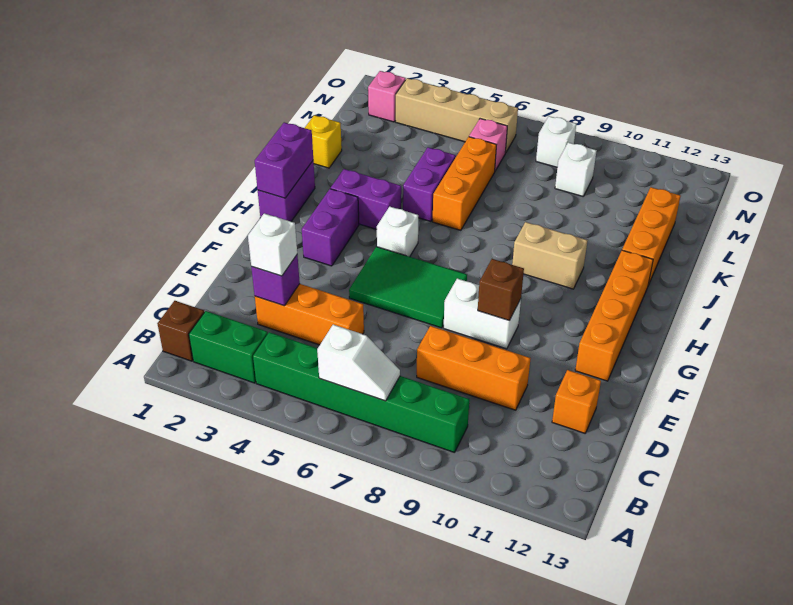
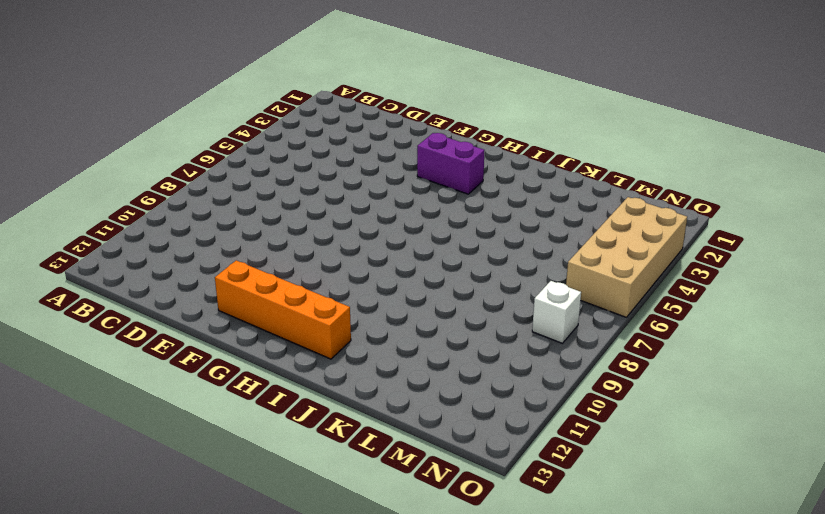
tan 2x4 brick [566,197,687,317] -> tan 1x4 brick [396,78,518,153]
none -> brown 1x1 brick [157,301,204,361]
none -> green 1x2 brick [189,311,268,383]
none -> green 1x6 brick [253,332,469,453]

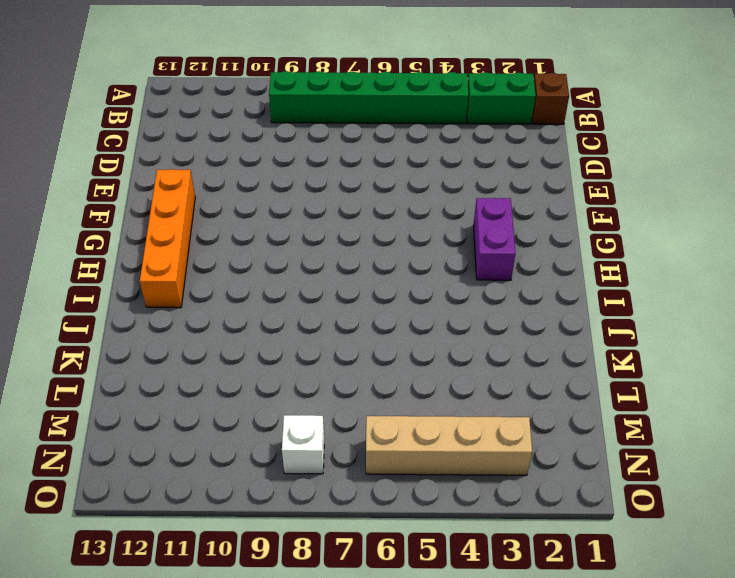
none -> orange 1x3 brick [255,284,364,345]
none -> orange 1x3 brick [417,326,531,410]
none -> orange 1x1 brick [552,370,601,433]

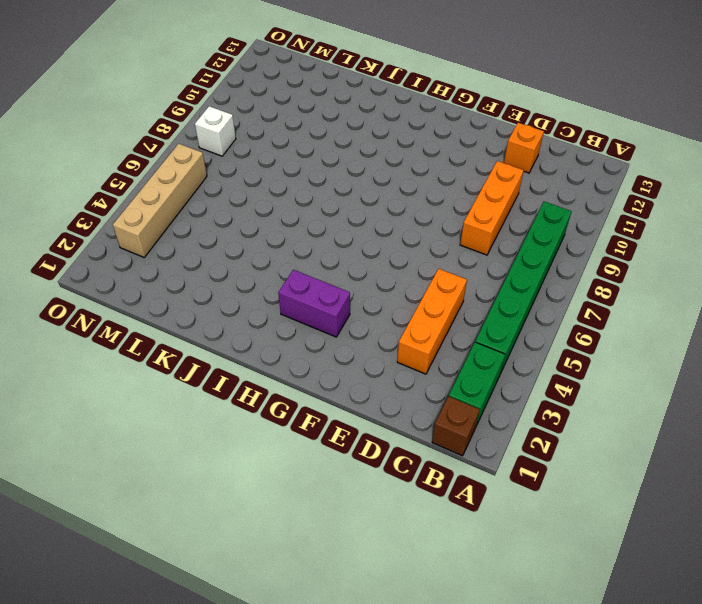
none -> green 2x3 tile [349,247,467,328]
none -> white 1x2 brick [444,278,521,349]
none -> orange 1x4 brick [575,250,653,381]

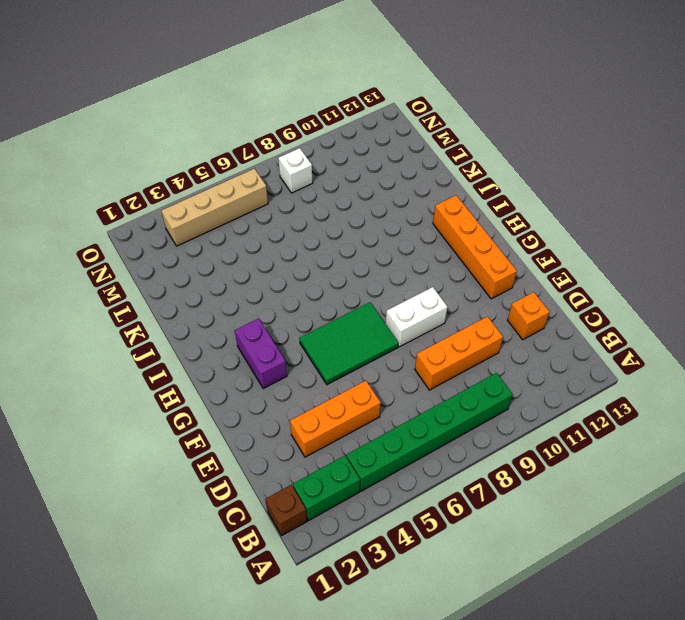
none -> purple 1x2 brick [258,161,315,221]
none -> white 1x1 brick [377,207,418,257]
none -> purple 1x2 brick [331,169,401,229]

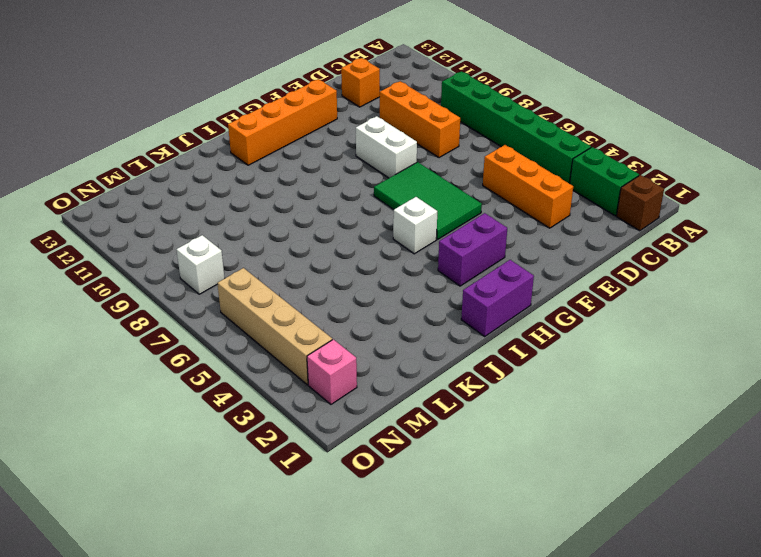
none -> purple 1x2 brick [331,169,401,229]
none -> tan 1x2 brick [512,222,588,289]
none -> purple 1x2 brick [403,147,456,221]

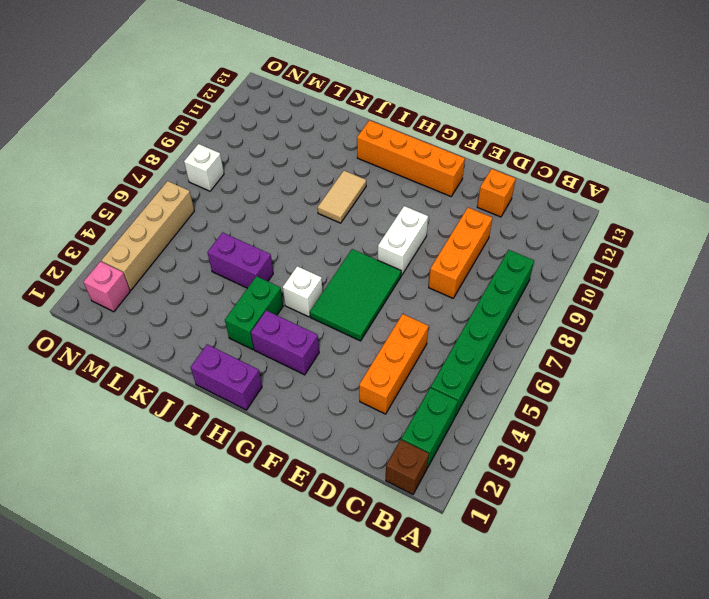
green 1x2 brick [225,276,283,350] -> purple 1x2 brick [331,169,401,229]
tan 1x2 tile [318,171,366,223] -> tan 1x2 brick [512,222,588,289]
none -> orange 1x3 brick [433,137,496,230]
none -> orange 1x3 brick [622,187,680,285]
none -> yellow 1x1 brick [305,115,342,168]

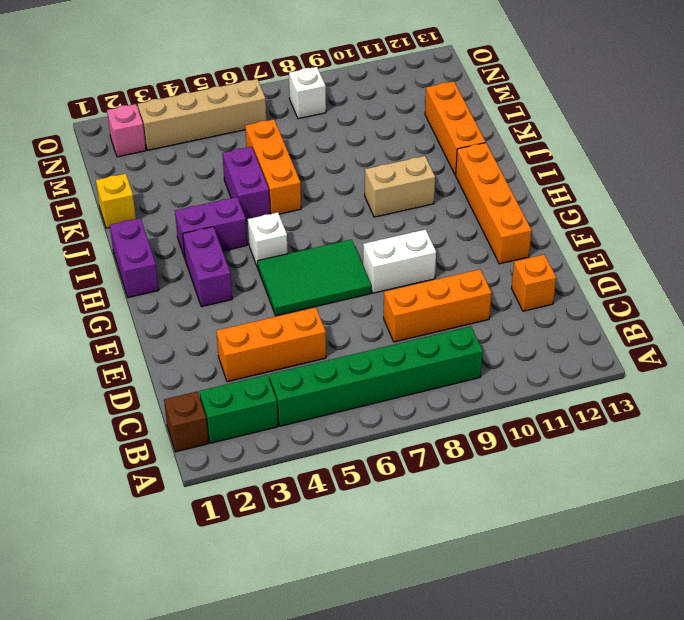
none -> pink 1x1 brick [469,119,507,171]
none -> white 1x1 brick [555,143,597,196]
none -> white 1x2 slope [317,325,400,401]

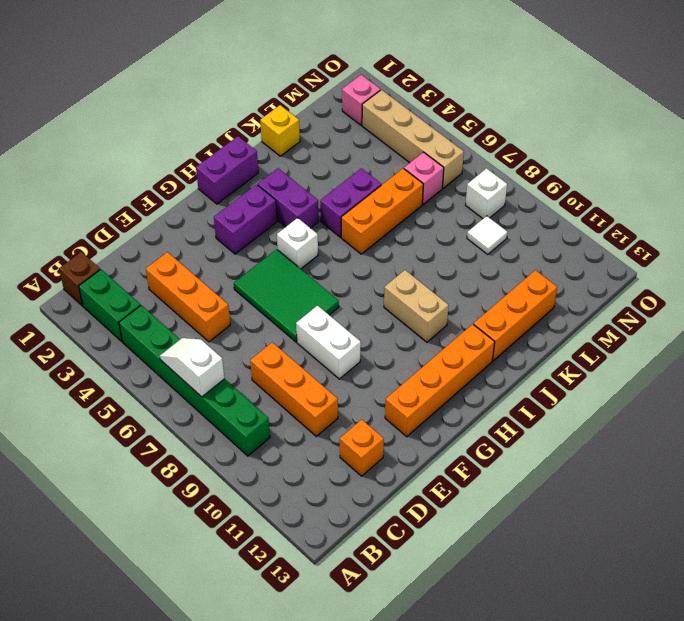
white 1x2 slope [160,338,224,397] -> white 1x2 slope turned to [317,325,400,401]
white 1x1 tile [467,216,508,254] -> white 1x1 brick [555,143,597,196]
none -> purple 1x1 brick [251,255,300,306]
none -> brown 1x1 brick [478,259,524,320]
none -> purple 1x2 brick [255,122,313,198]

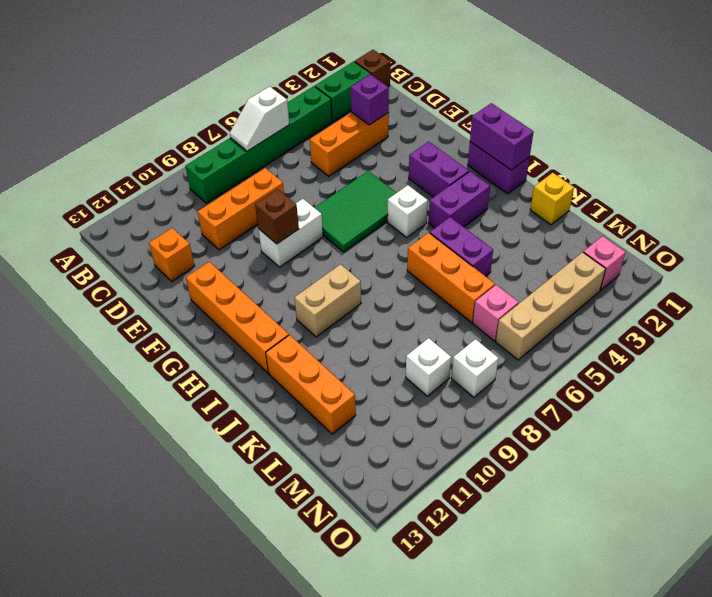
none -> white 1x1 brick [248,213,297,276]

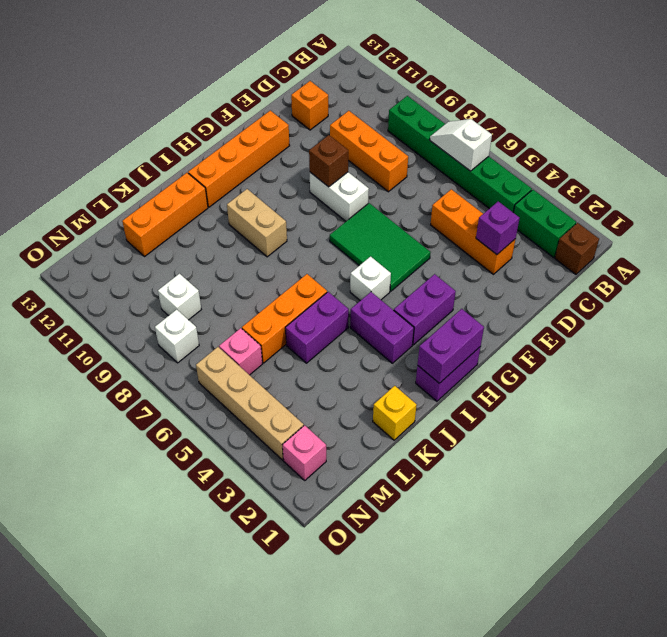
none -> white 1x1 brick [248,213,297,276]

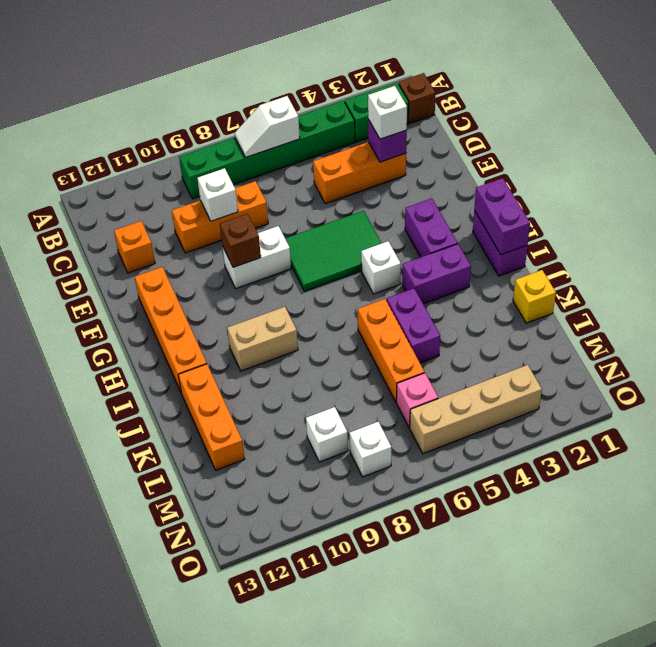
white 1x1 brick [197,168,238,221] -> none
none -> pink 1x1 brick [368,71,406,122]

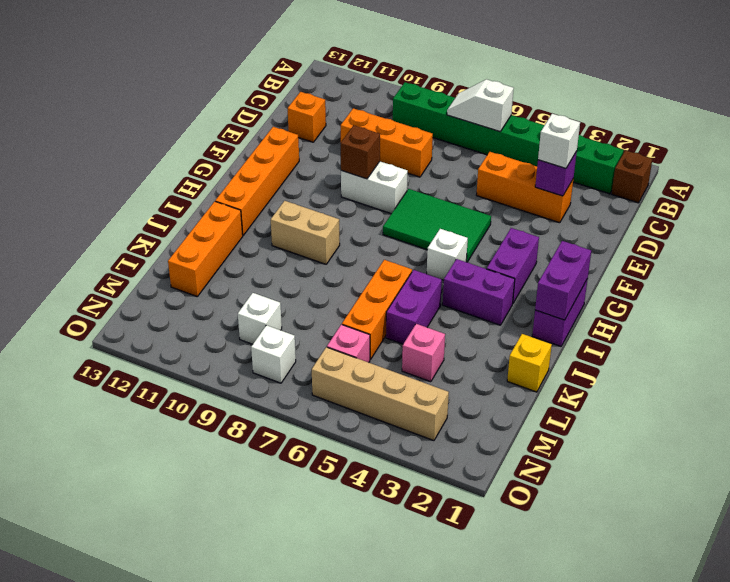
pink 1x1 brick [402,324,445,382] -> pink 1x1 brick moved to [368,71,406,122]

